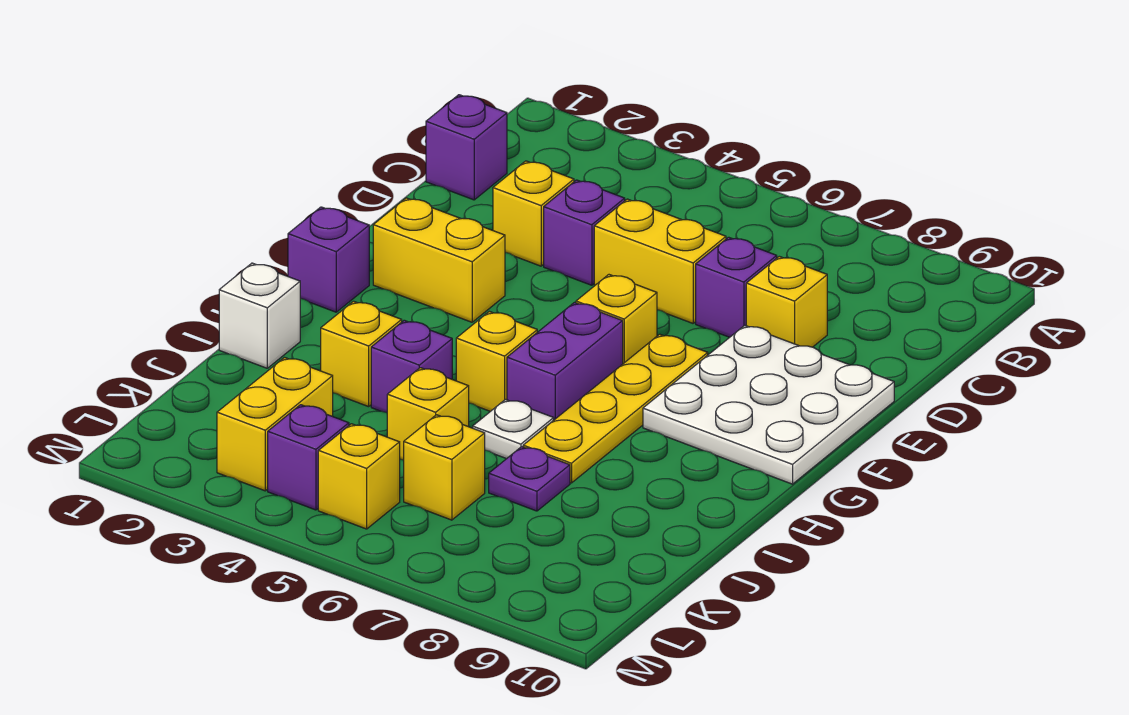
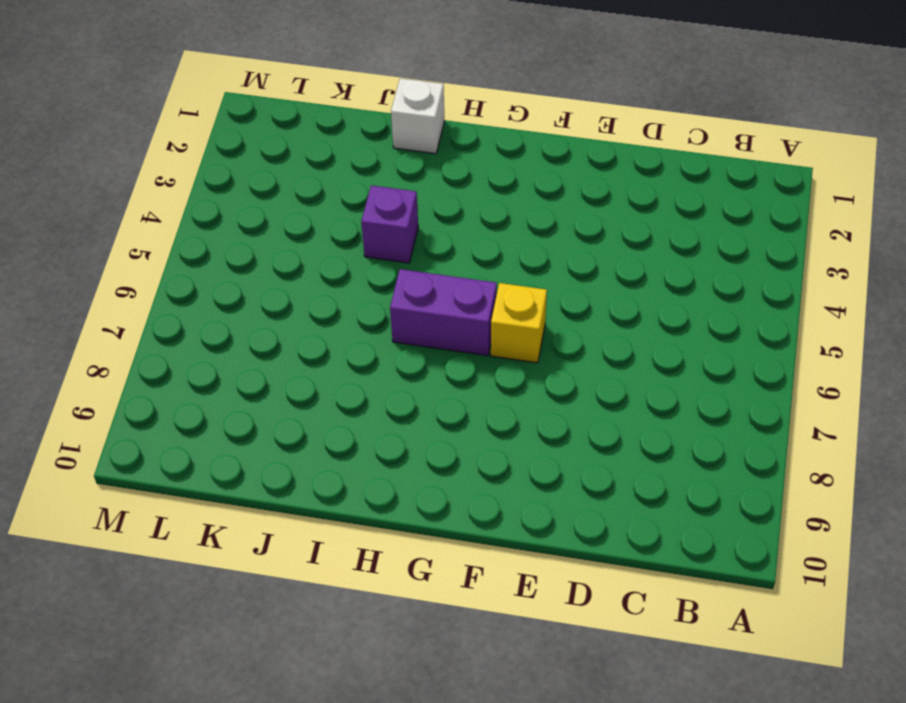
none -> purple 1x1 brick [426,95,507,200]
none -> yellow 1x1 brick [493,161,574,266]
none -> purple 1x1 brick [544,180,625,285]

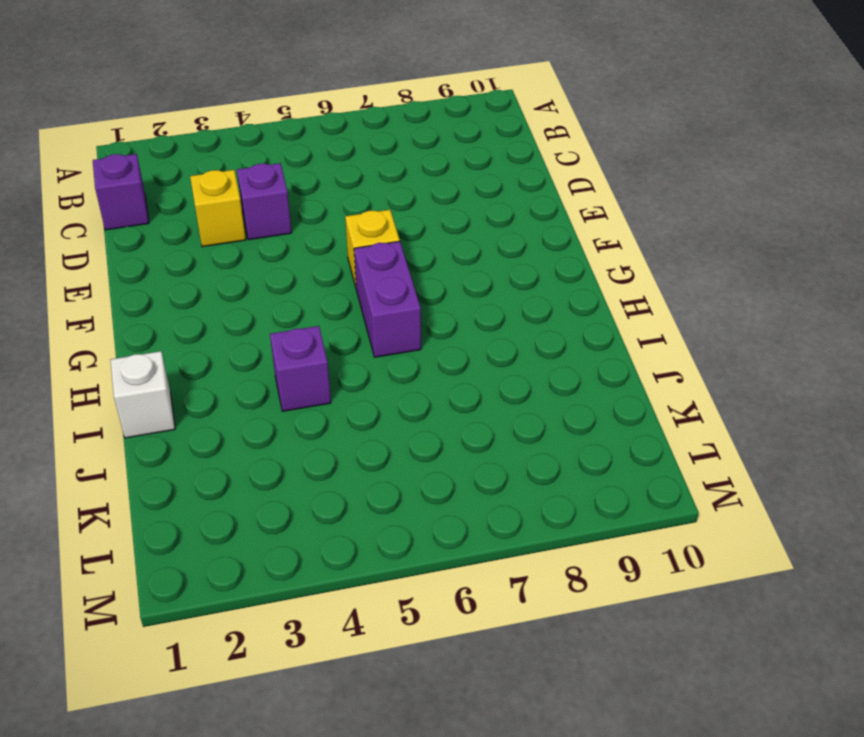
none -> yellow 1x2 brick [594,199,726,323]
none -> purple 1x1 brick [696,237,777,337]
none -> yellow 1x1 brick [746,256,827,347]

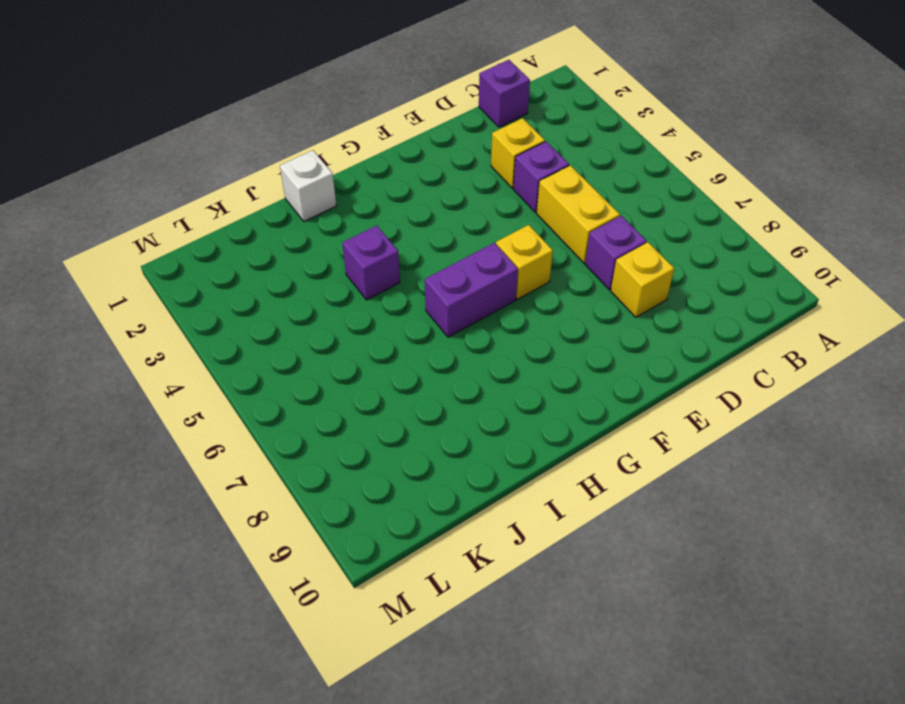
none -> white 3x3 plate [643,325,894,484]
none -> yellow 1x2 brick [373,198,505,322]
none -> yellow 1x4 plate [523,334,708,483]

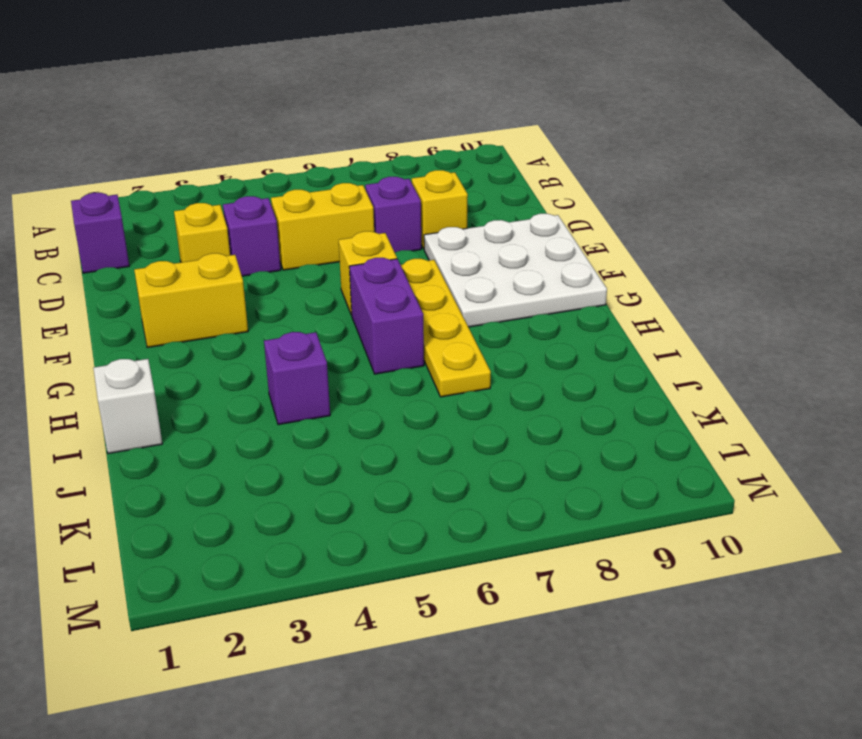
none -> purple 1x1 brick [288,207,369,312]
none -> yellow 1x1 brick [456,311,537,411]
none -> yellow 1x1 brick [321,301,402,407]

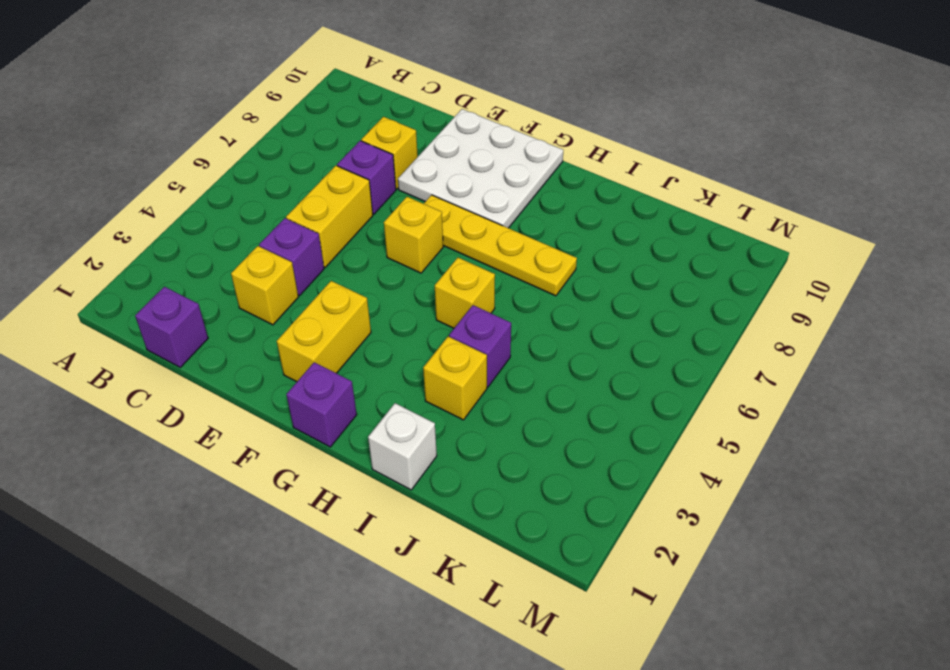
none -> purple 1x2 brick [507,303,623,420]
none -> white 1x1 plate [473,399,554,459]
none -> yellow 1x1 brick [387,368,469,460]

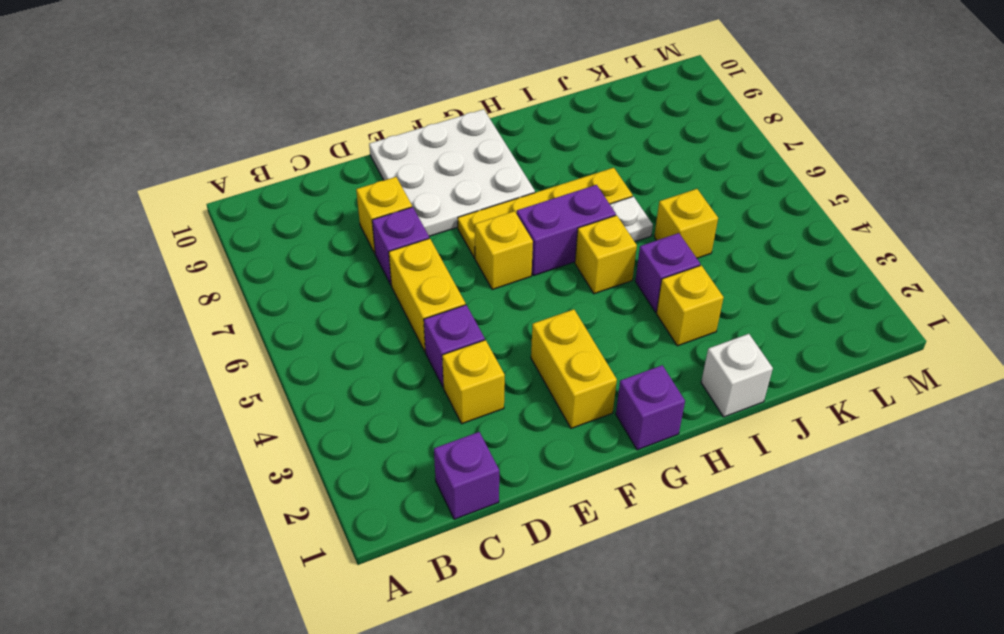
none -> purple 1x1 plate [489,447,570,511]
none -> yellow 1x2 brick [217,358,333,491]
none -> yellow 1x1 brick [404,415,485,520]

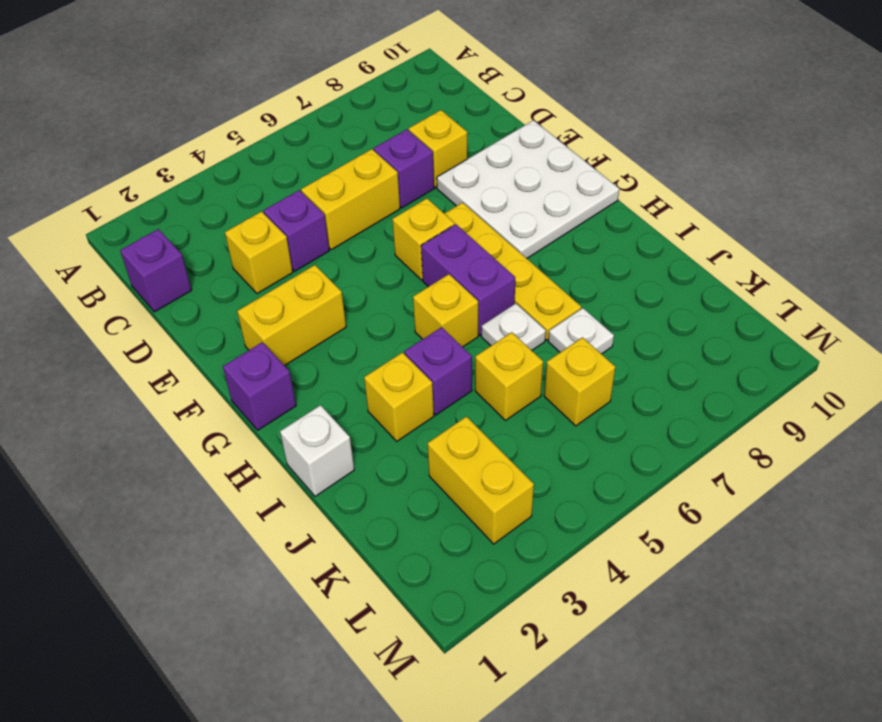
white 1x1 plate [548,308,614,354] -> purple 1x1 plate [489,447,570,511]
none -> purple 1x1 brick [268,405,349,510]
none -> yellow 1x1 brick [318,424,400,529]

